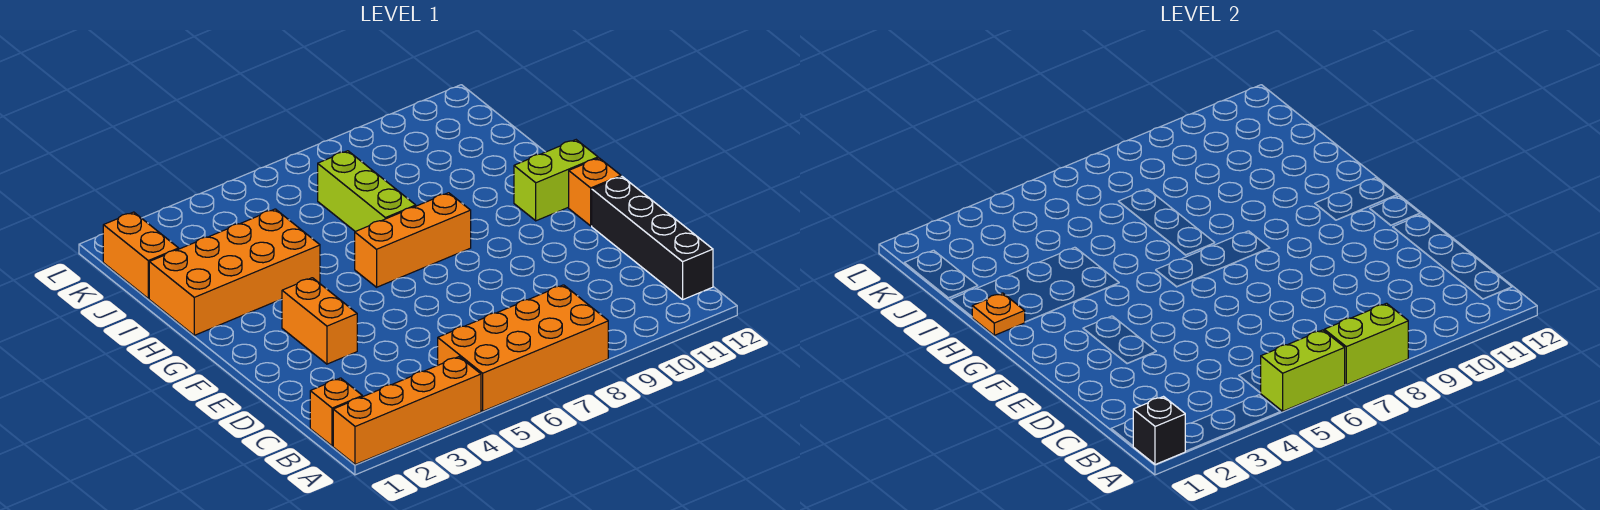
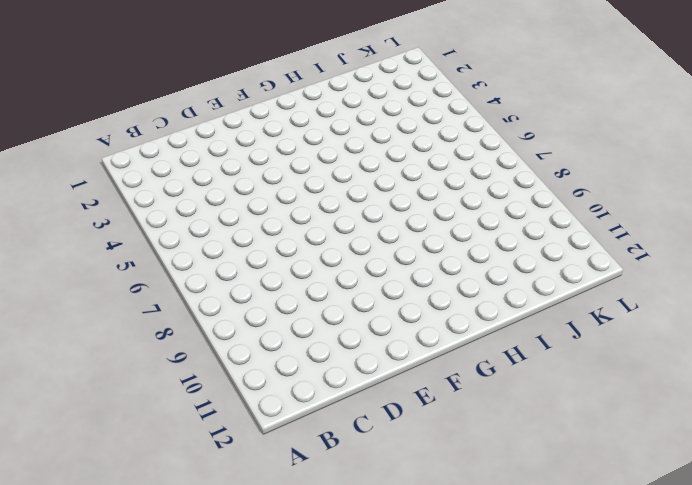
none -> orange 1x4 brick [333,357,481,465]
none -> orange 2x4 brick [438,285,608,411]
none -> orange 1x1 brick [310,378,362,446]

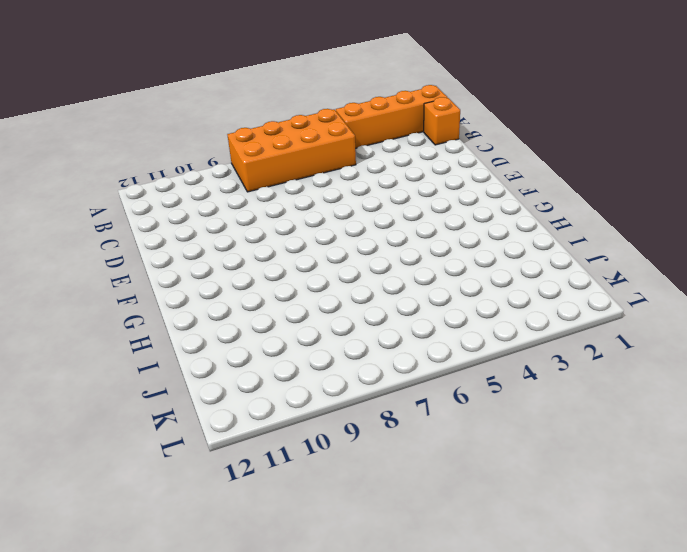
none -> black 1x4 brick [592,177,713,300]
none -> orange 1x2 brick [282,278,357,364]
none -> orange 1x1 brick [569,158,621,226]

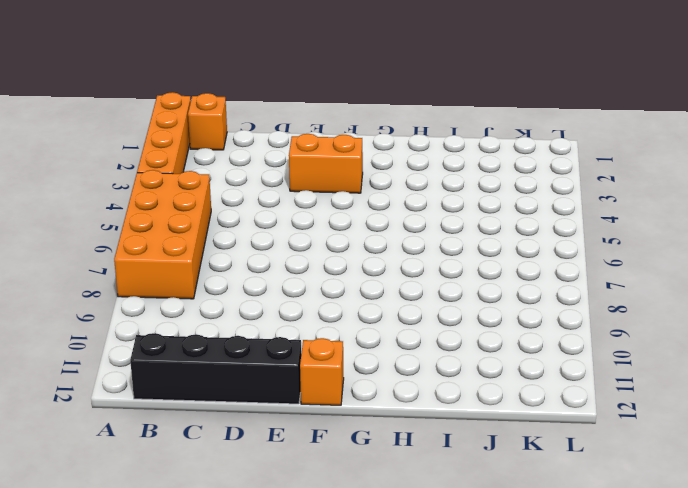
none -> orange 1x3 brick [355,193,471,287]
none -> lime 1x2 brick [514,140,598,221]
none -> orange 2x4 brick [149,209,320,335]

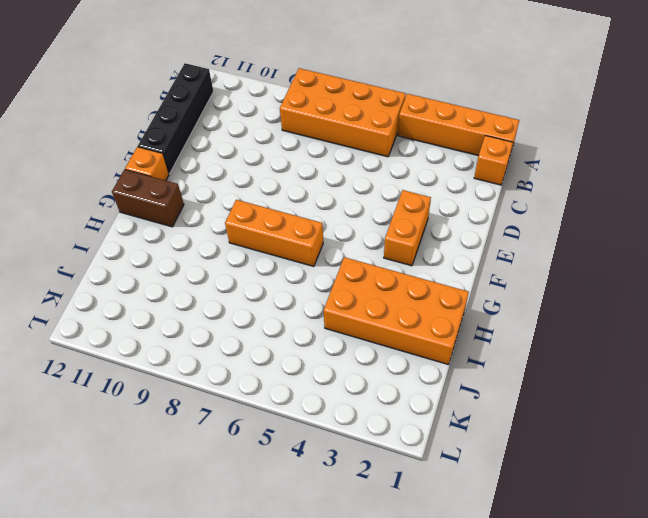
brown 1x2 brick [112,170,184,227] -> lime 1x2 brick [514,140,598,221]
none -> lime 1x3 brick [318,151,416,232]
none -> orange 1x2 brick [103,212,179,298]
none -> black 1x1 brick [1133,397,1185,465]

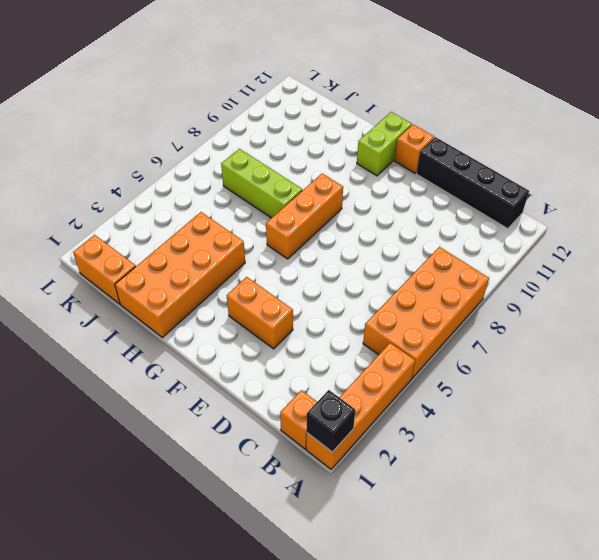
none -> lime 1x2 brick [1261,330,1345,411]
none -> lime 1x2 brick [1324,303,1408,385]
none -> orange 1x1 plate [972,293,1025,335]

